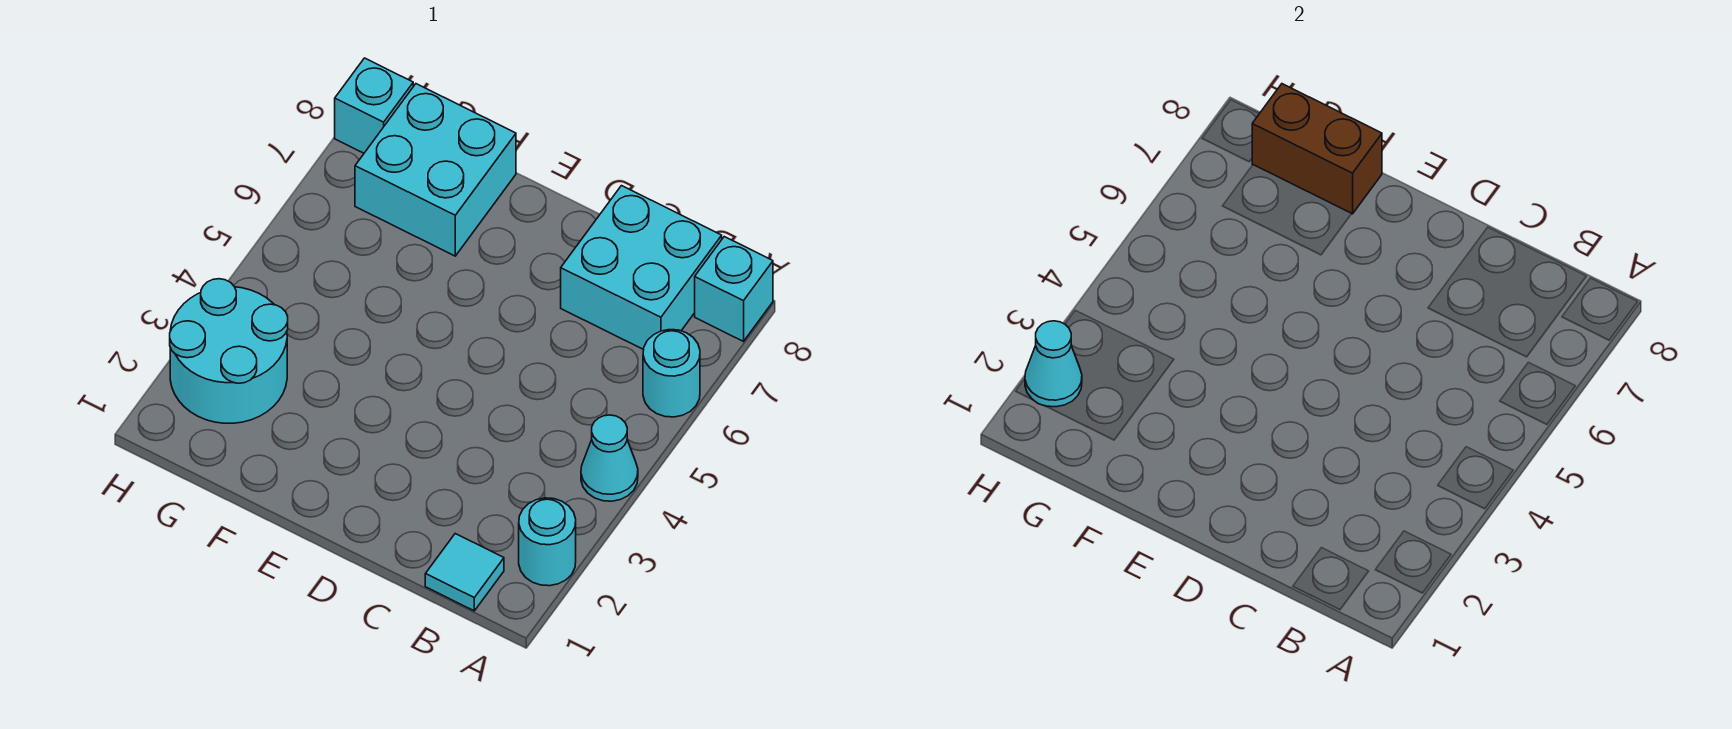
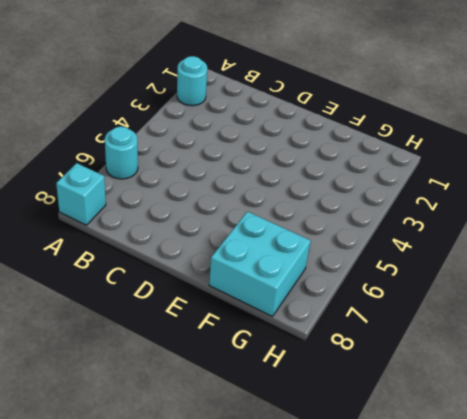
none -> cyan 1x1 cone [581,415,638,501]
none -> cyan 1x1 tile [425,534,504,611]

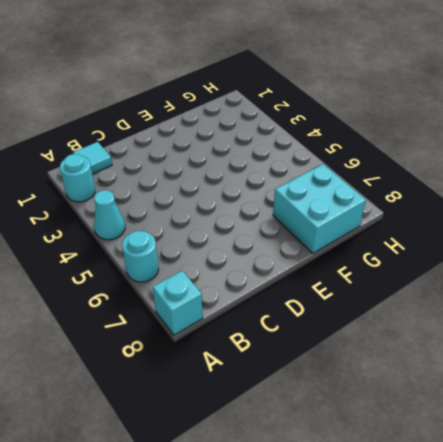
none -> cyan 2x2 brick [561,186,722,350]
none -> cyan 2x2 round brick [170,279,288,423]

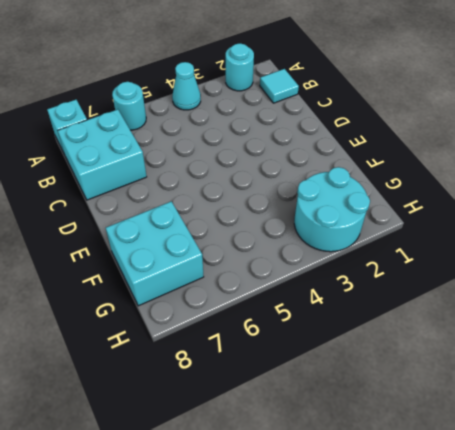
none -> cyan 1x1 brick [335,58,413,153]
none -> brown 1x2 brick [1252,84,1382,214]

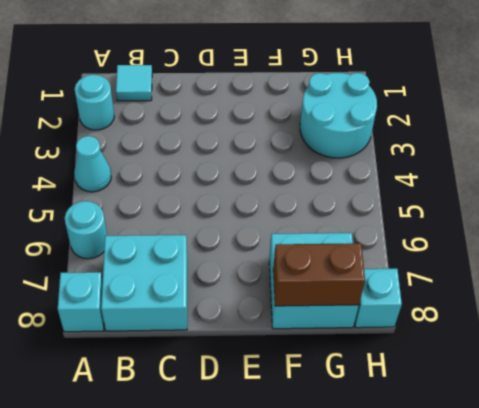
none -> cyan 1x1 cone [1025,321,1082,407]

